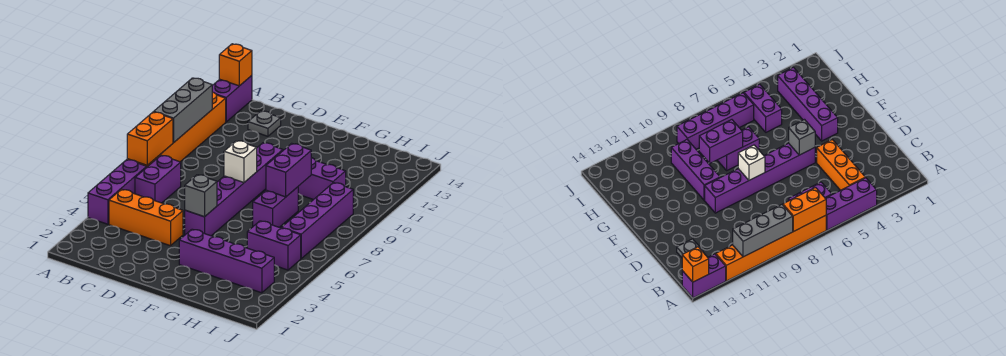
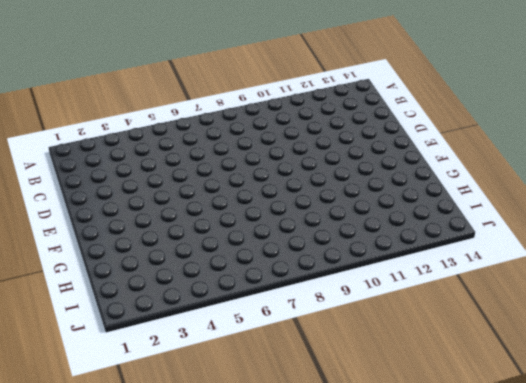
none -> purple 1x3 brick [88,160,147,224]
none -> orange 1x6 brick [127,92,226,167]
none -> purple 1x2 brick [212,76,252,122]

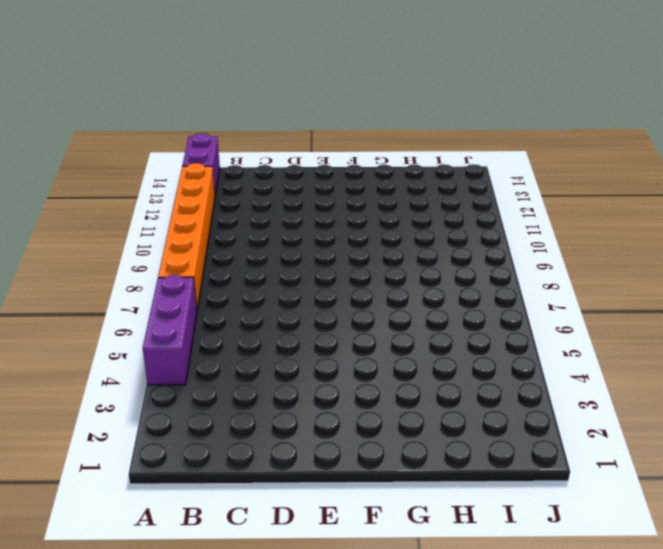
none -> orange 1x3 brick [109,189,183,246]
none -> purple 1x2 brick [135,155,181,203]
none -> grey 1x1 plate [248,111,281,136]

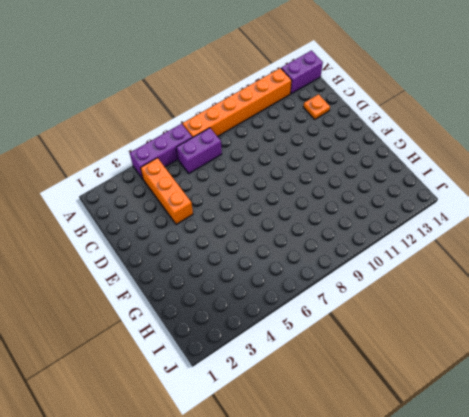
orange 1x1 plate [303,94,330,119] -> grey 1x1 plate [248,111,281,136]
none -> purple 1x6 brick [185,143,283,236]
none -> purple 1x4 brick [179,229,274,293]
none -> purple 1x3 brick [277,154,346,200]

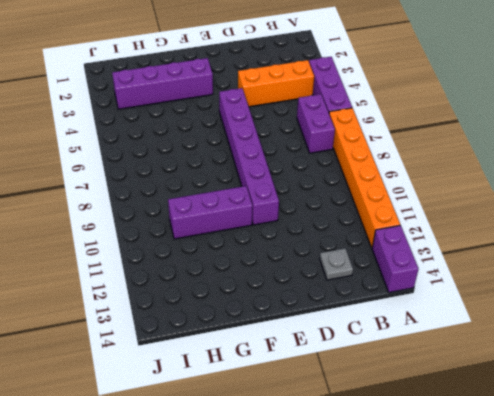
none -> purple 1x2 brick [253,187,298,227]
none -> purple 1x2 brick [247,221,301,270]
none -> purple 1x4 brick [282,183,353,258]

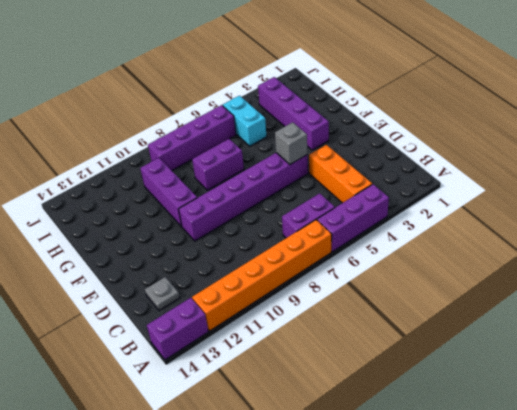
cyan 1x2 brick [223,96,267,146] -> purple 1x2 brick [247,221,301,270]
none -> orange 1x2 brick [127,112,173,165]
none -> grey 1x3 brick [154,78,212,143]
none -> orange 1x1 brick [219,44,252,86]

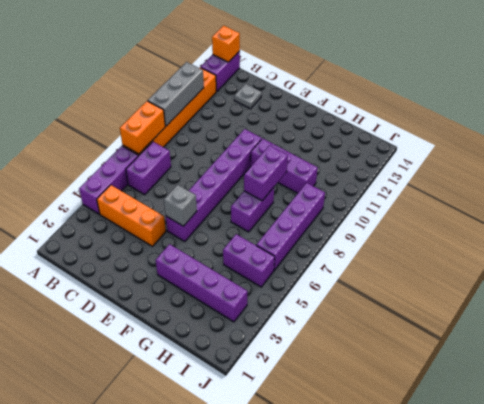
none -> white 1x1 brick [224,141,257,183]

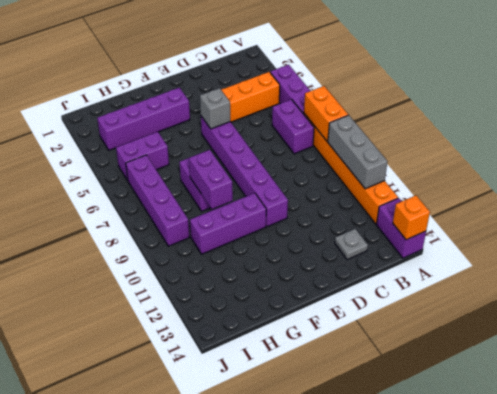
none -> white 1x1 brick [224,141,257,183]

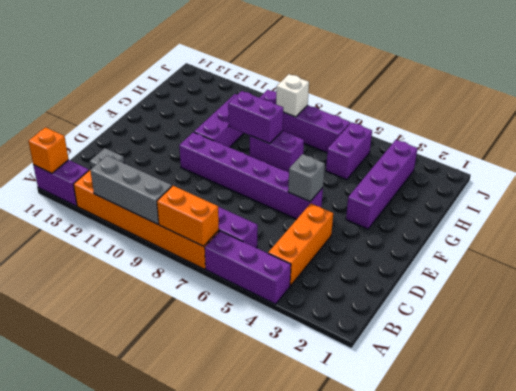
white 1x1 brick [276,74,309,117] -> white 1x1 brick moved to [224,141,257,183]

